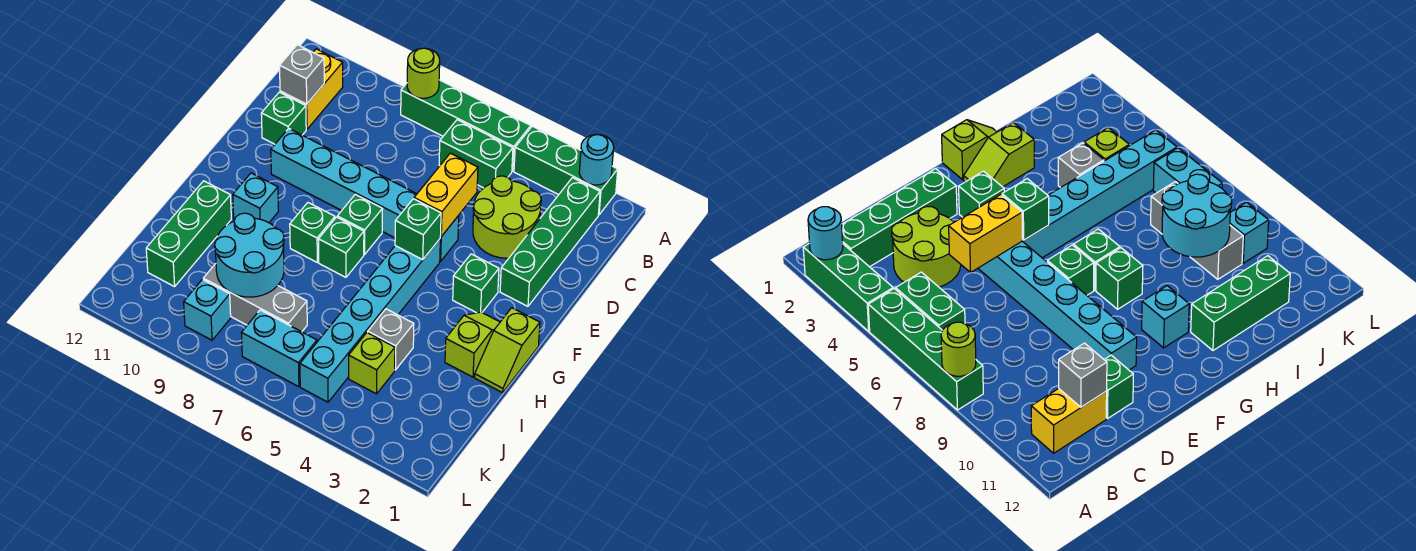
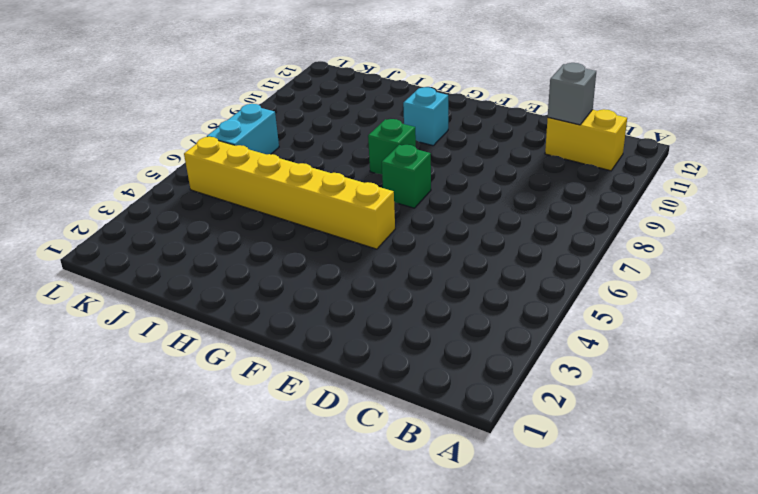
yellow 1x6 brick [184,137,395,249] -> cyan 1x6 brick [300,239,440,402]
none -> green 1x3 brick [514,126,618,215]
none -> green 1x4 brick [401,80,531,171]
none -> green 1x4 brick [500,178,600,306]

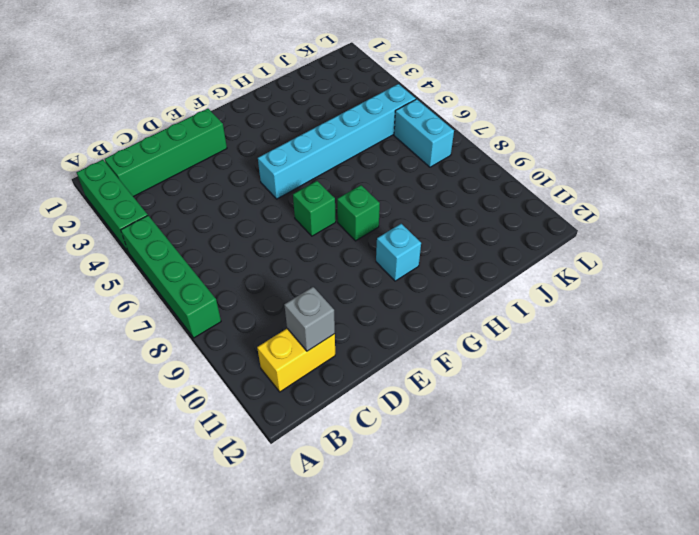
none -> green 1x2 brick [439,120,513,188]
none -> lime 2x2 round brick [473,176,541,258]
none -> green 1x1 brick [261,92,306,144]

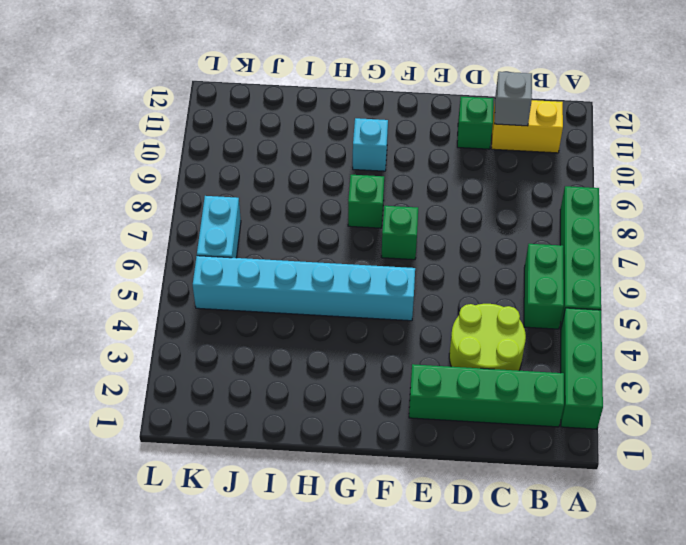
none -> cyan 1x6 brick [271,128,459,261]
none -> green 1x1 brick [453,254,499,313]
none -> lime 1x2 slope [475,308,540,393]

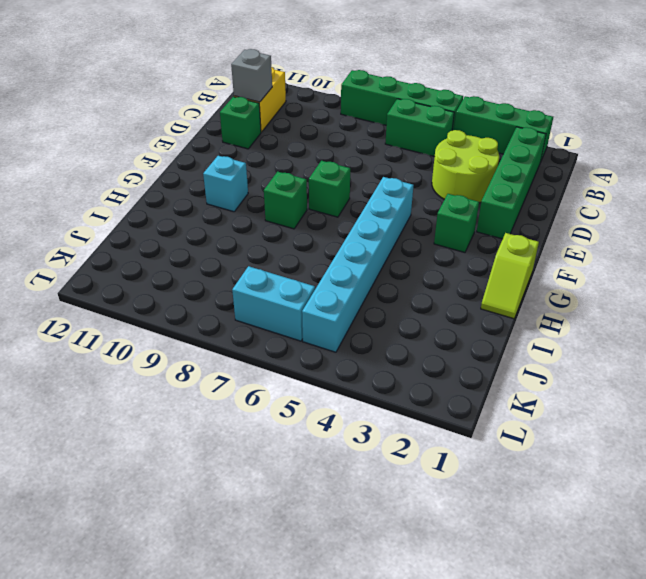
none -> cyan 1x6 brick [271,128,459,261]
none -> lime 1x2 slope [445,312,500,377]
none -> green 1x1 brick [318,217,364,277]

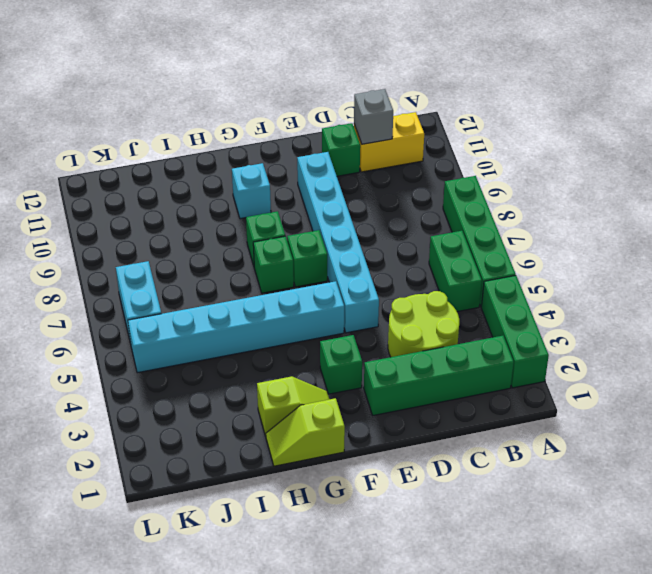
none -> green 1x3 brick [146,181,231,287]
none -> grey 1x1 brick [368,309,414,370]
none -> lime 1x1 brick [349,333,395,394]

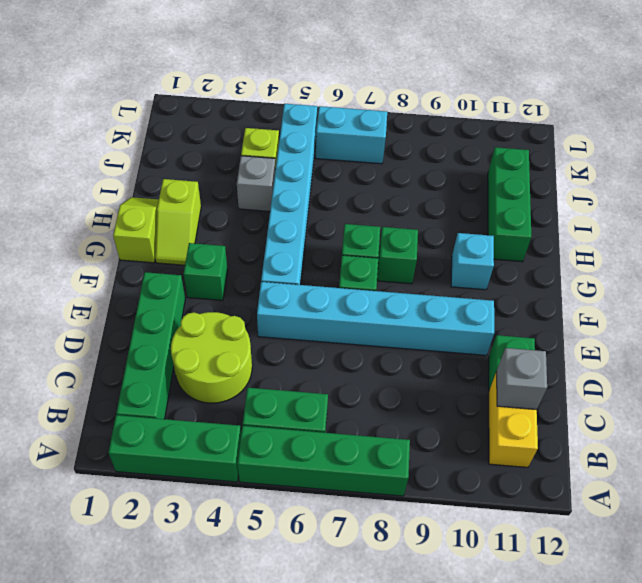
none -> grey 1x3 brick [203,264,307,332]
none -> cyan 1x1 brick [184,279,231,340]
none -> cyan 1x1 round brick [579,134,614,185]

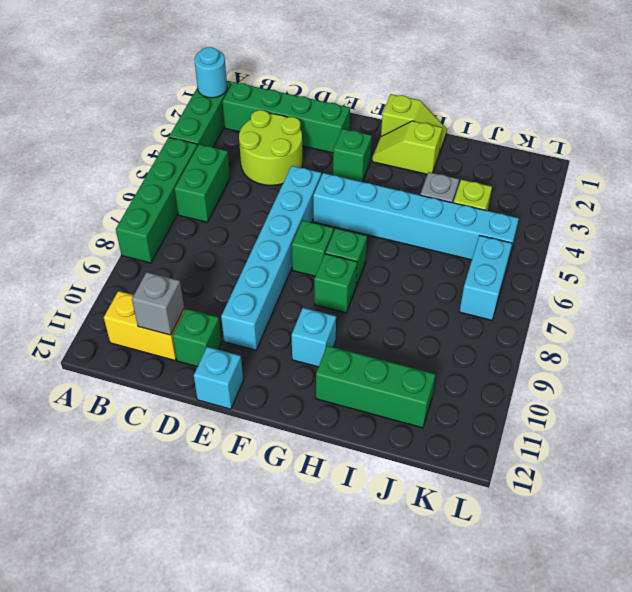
cyan 1x1 brick [194,347,243,409] -> cyan 1x1 brick moved to [184,279,231,340]
none -> grey 1x3 brick [203,264,307,332]
none -> lime 1x1 round brick [407,48,440,98]
none -> yellow 1x2 brick [414,153,478,237]

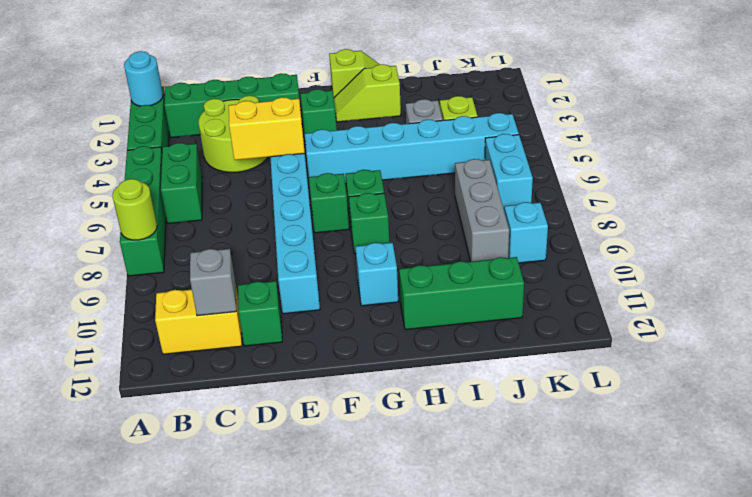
none -> green 1x1 brick [395,199,441,260]
none -> cyan 2x2 round brick [215,213,284,297]

